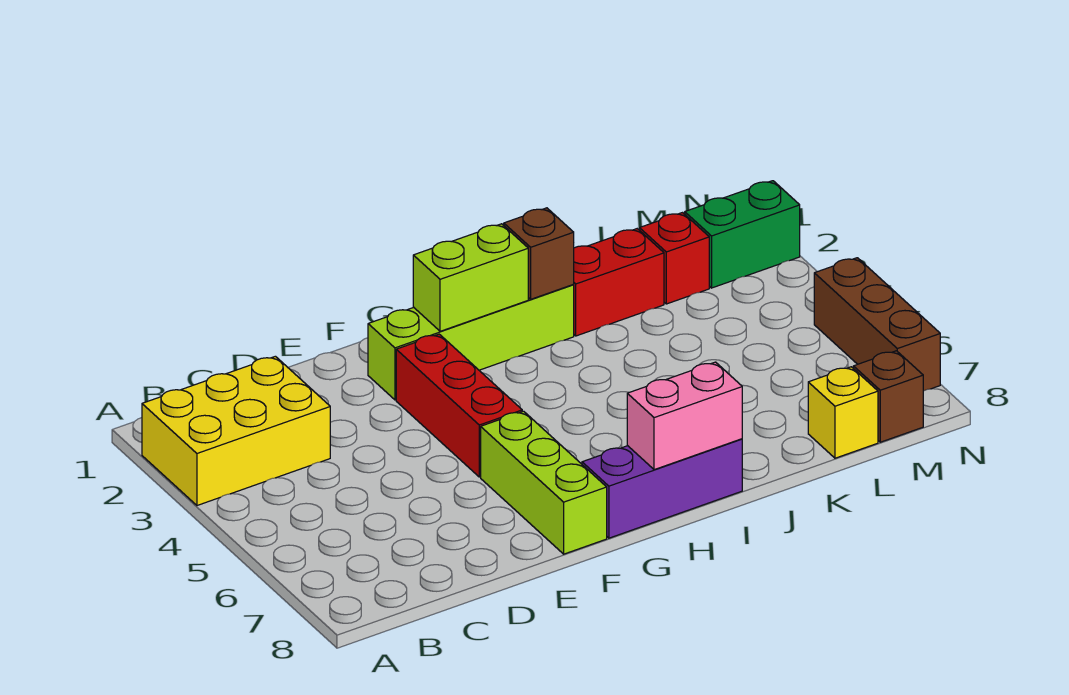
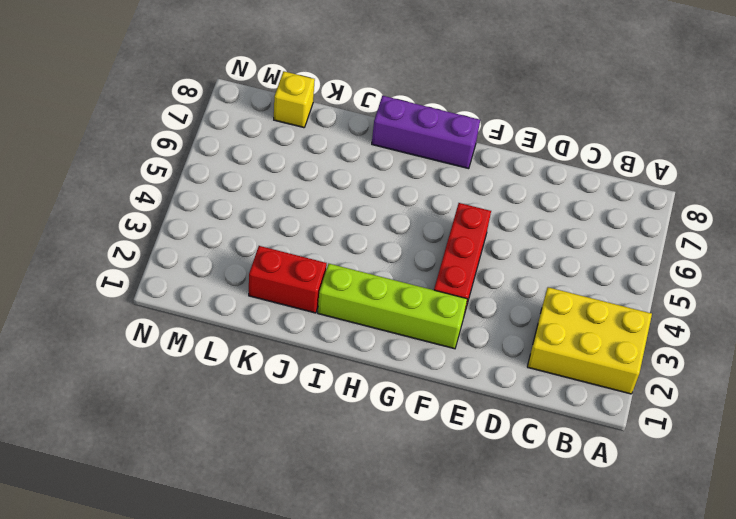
none -> lime 1x3 brick [481,411,607,554]
none -> red 1x1 brick [640,213,709,304]
none -> green 1x2 brick [685,181,800,288]

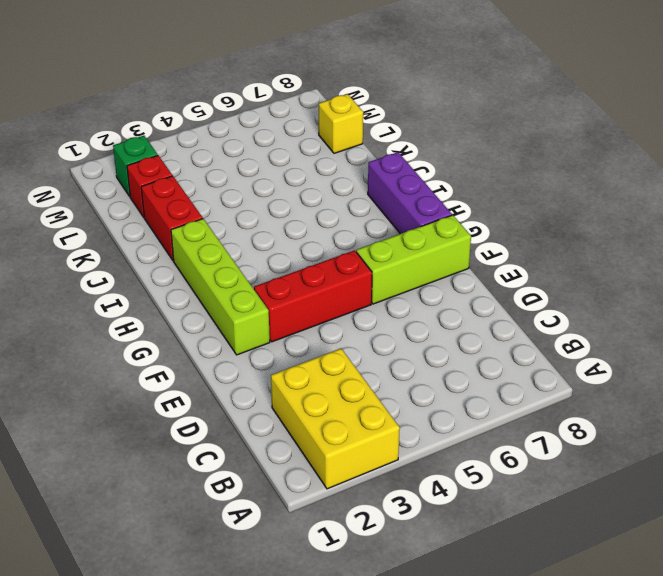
green 1x1 brick [113,136,158,196] -> green 1x2 brick [685,181,800,288]
none -> brown 1x1 brick [853,351,923,442]
none -> brown 1x3 brick [814,258,940,391]
none -> lime 1x2 brick [413,224,528,331]

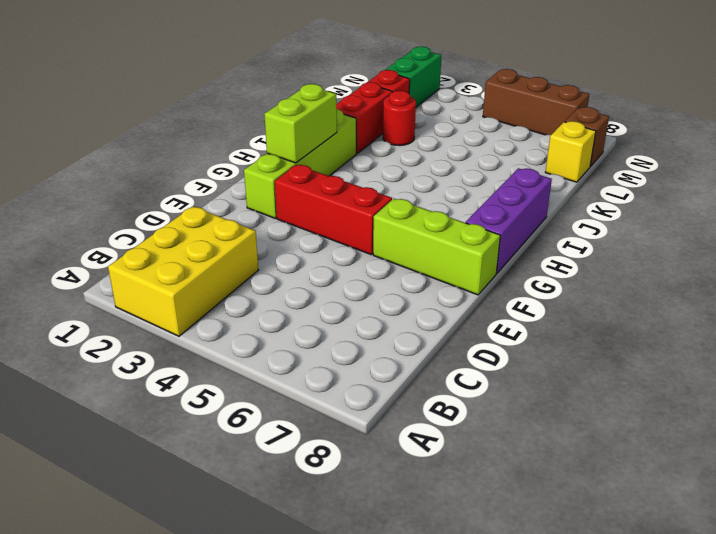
red 1x1 round brick [383,91,416,146] -> none
none -> pink 1x2 brick [627,362,742,470]
none -> brown 1x1 brick [504,208,574,299]

